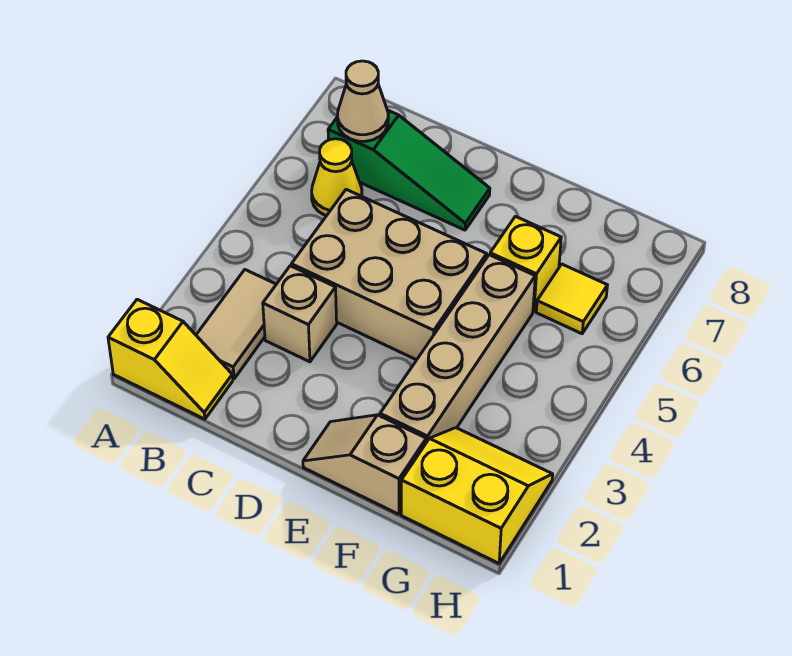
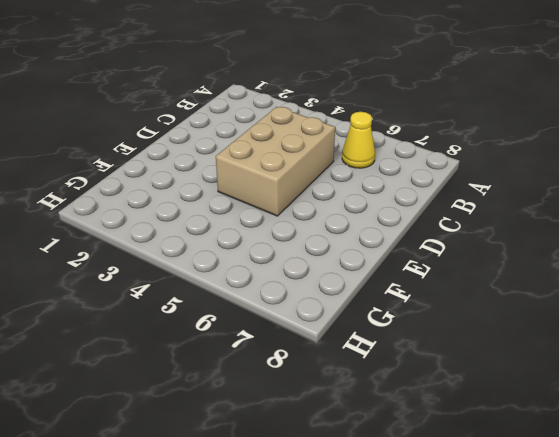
none -> yellow 1x2 slope [108,299,233,419]
none -> tan 1x2 tile [196,270,276,379]
none -> green 1x3 slope [328,110,490,230]

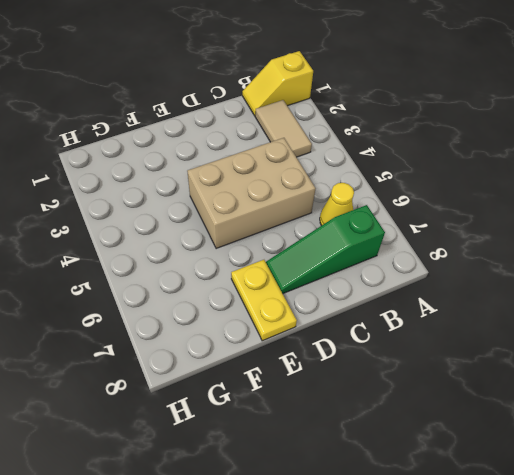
yellow 1x2 plate [231,260,297,341] -> none
none -> tan 1x1 brick [263,266,337,362]
none -> tan 1x2 slope [303,415,426,514]
none -> tan 1x4 brick [380,255,535,442]

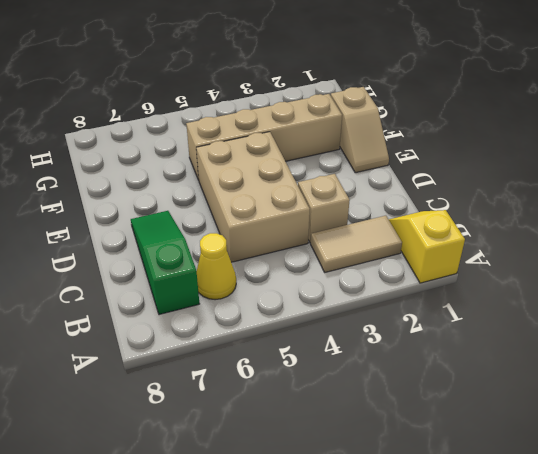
none -> yellow 1x1 brick [490,216,561,311]
none -> yellow 2x2 slope [401,428,553,563]
none -> yellow 1x1 tile [536,264,607,334]

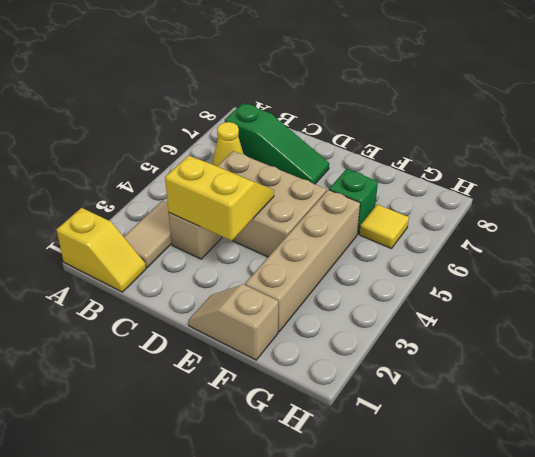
yellow 2x2 slope [165,156,274,241] -> yellow 2x2 slope moved to [401,428,553,563]
green 1x1 brick [329,169,378,234] -> yellow 1x1 brick [490,216,561,311]
none -> tan 1x1 cone [337,61,388,141]

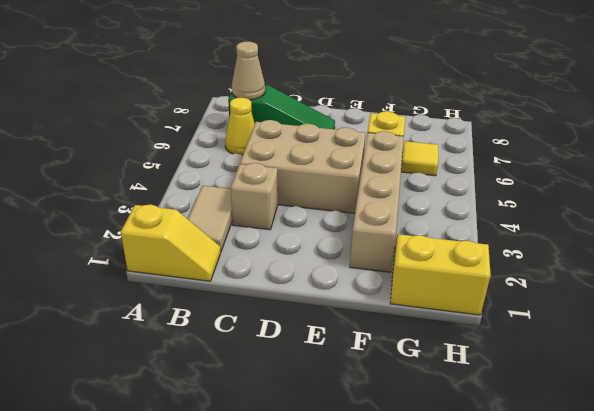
none -> tan 1x2 slope [303,415,426,514]

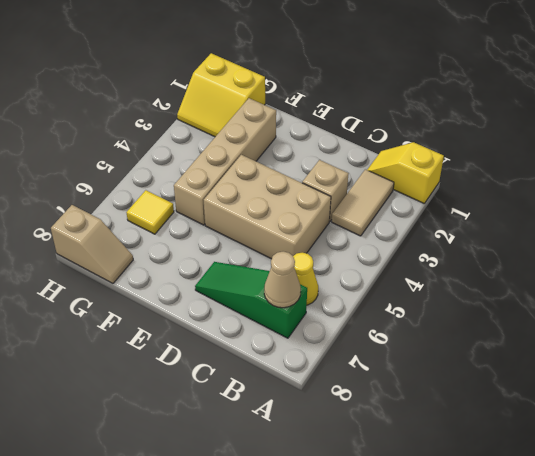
tan 1x2 slope [51,205,133,283] -> tan 1x2 slope moved to [303,415,426,514]
none -> yellow 1x1 brick [490,216,561,311]

